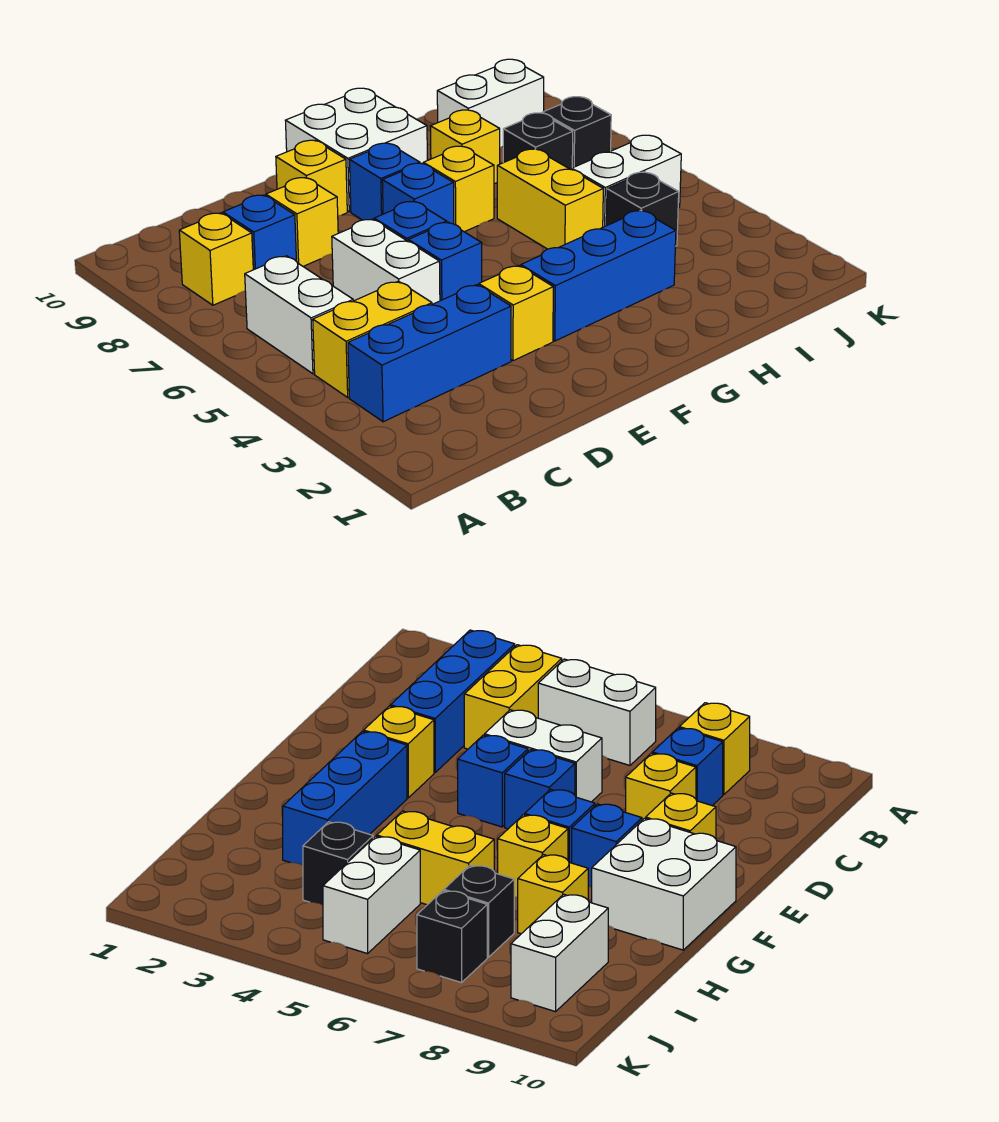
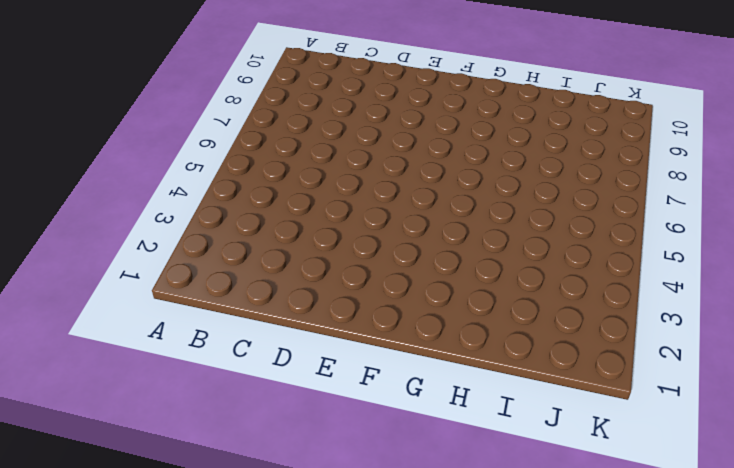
none -> blue 1x3 brick [348,285,511,422]
none -> yellow 1x2 brick [313,281,432,397]
none -> white 1x2 brick [245,256,353,374]

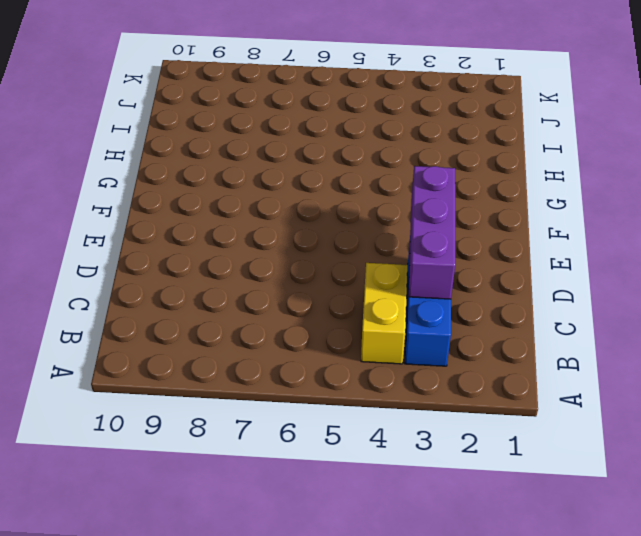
purple 1x3 brick [409,166,455,299] -> none
none -> white 1x2 brick [245,256,353,374]
none -> yellow 1x1 brick [179,213,253,305]
none -> blue 1x1 brick [223,195,297,270]

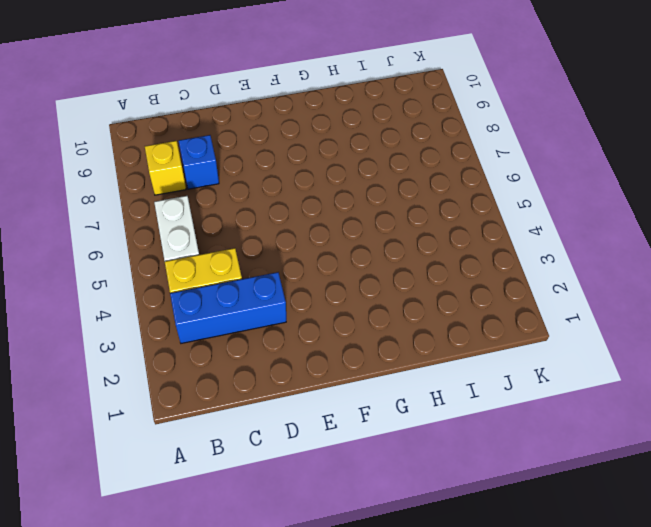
none -> white 1x2 brick [332,219,440,304]
none -> yellow 1x1 brick [266,178,338,266]
none -> yellow 1x1 brick [479,266,553,361]

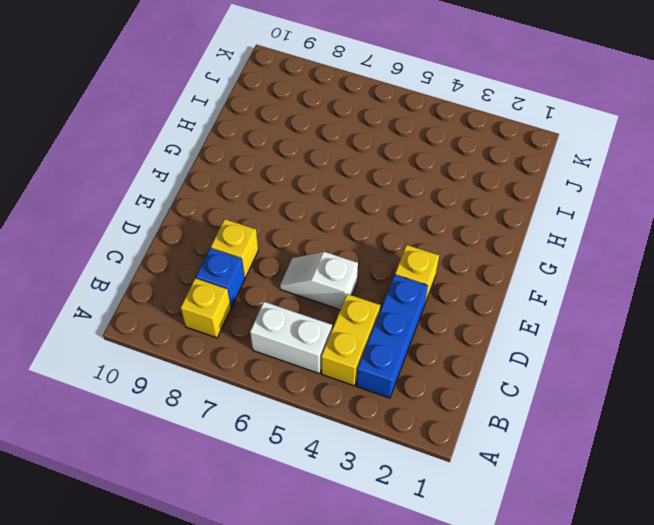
white 1x2 slope [280,252,358,310] -> white 1x2 brick [332,219,440,304]
none -> blue 1x1 brick [408,222,482,301]
none -> blue 1x1 brick [374,201,447,241]
none -> yellow 1x1 brick [276,140,347,216]

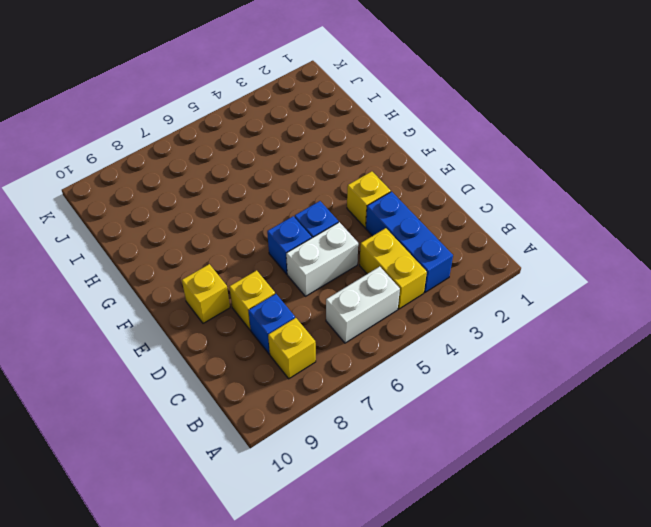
none -> blue 1x3 brick [521,211,676,341]
none -> blue 1x1 brick [382,163,454,224]
none -> blue 1x1 brick [350,143,420,220]

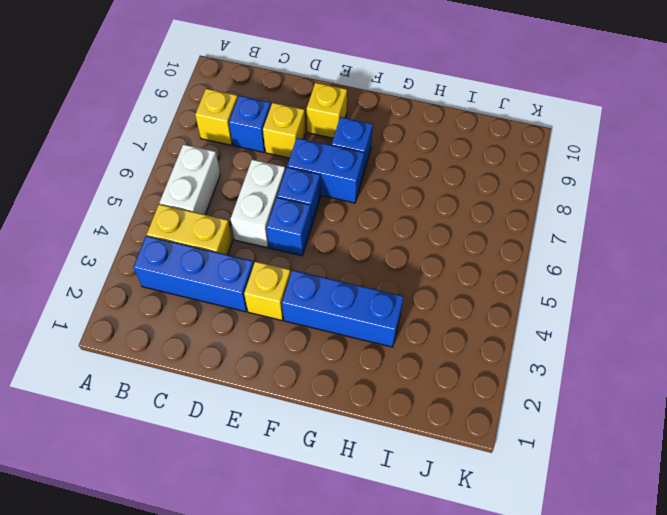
blue 1x2 brick [287,138,364,203] -> blue 1x1 brick [382,163,454,224]
none -> white 2x2 brick [285,88,427,212]
none -> yellow 1x1 brick [423,146,494,232]
none -> yellow 1x2 brick [497,149,603,249]

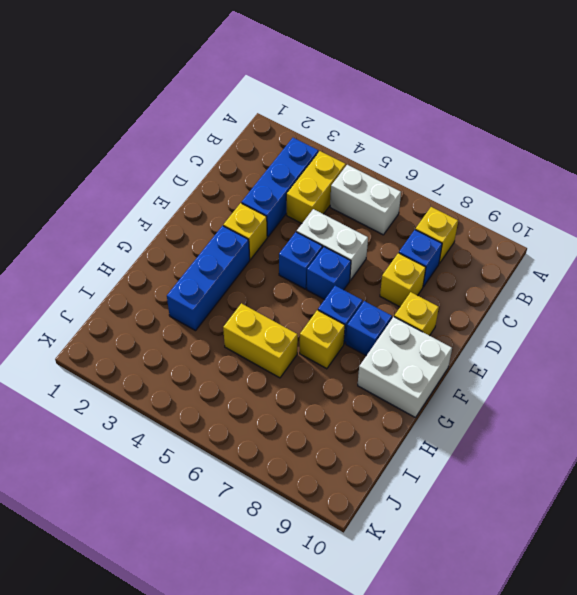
none -> yellow 1x1 brick [430,110,500,184]
none -> black 1x1 brick [606,172,679,246]
none -> white 1x2 brick [572,135,681,227]

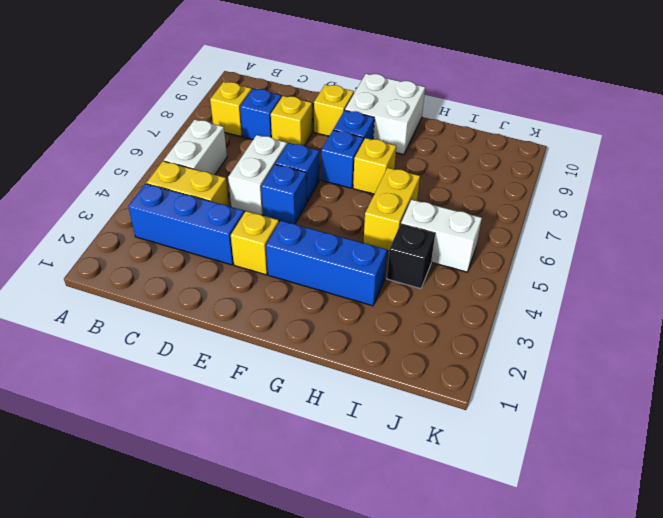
none -> yellow 1x1 brick [430,110,500,184]
none -> black 1x1 brick [503,113,573,170]
none -> white 1x2 brick [437,59,544,147]

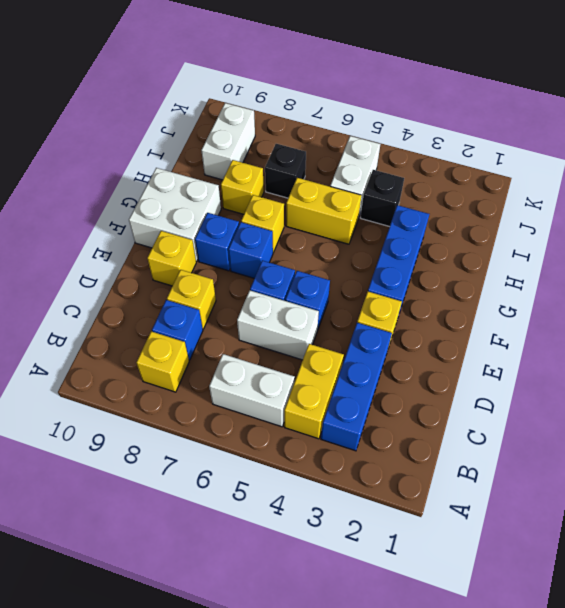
none -> black 1x1 brick [542,97,611,168]

